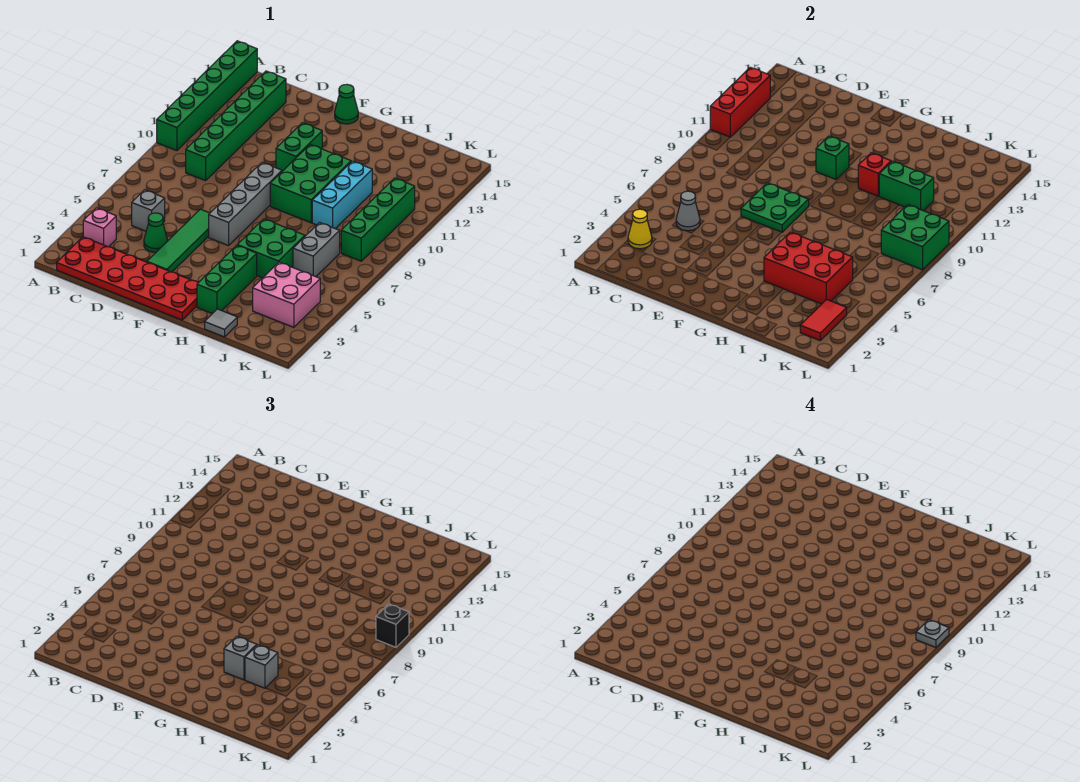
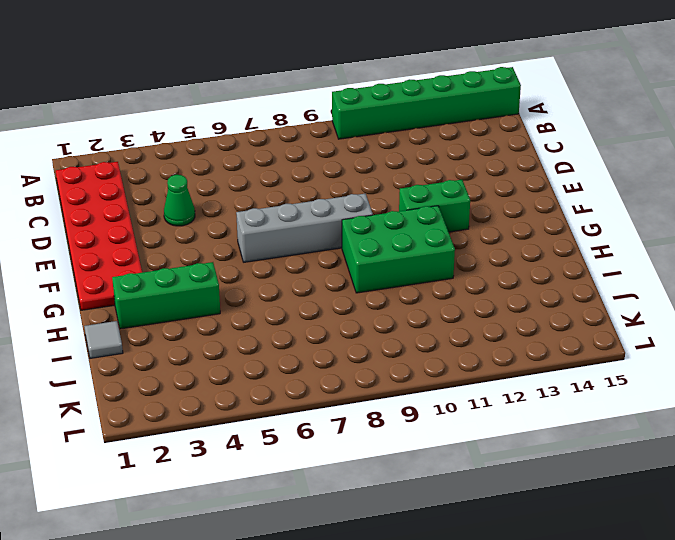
none -> pink 1x1 brick [83,208,116,247]
none -> grey 1x1 brick [132,190,165,231]
none -> green 1x6 brick [186,71,286,181]
none -> green 1x4 tile [147,209,210,272]

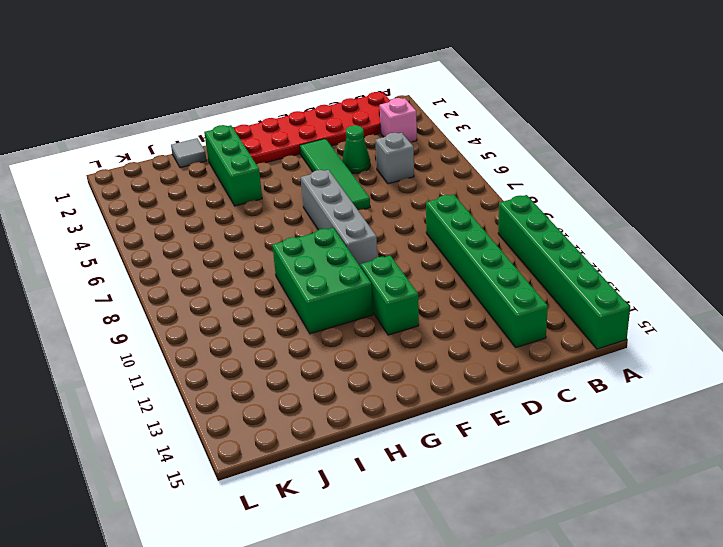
none -> green 1x1 cone [335,84,358,124]
none -> green 2x2 brick [237,219,305,278]
none -> cyan 1x3 brick [312,161,372,229]
none -> pink 2x2 brick [253,262,320,327]

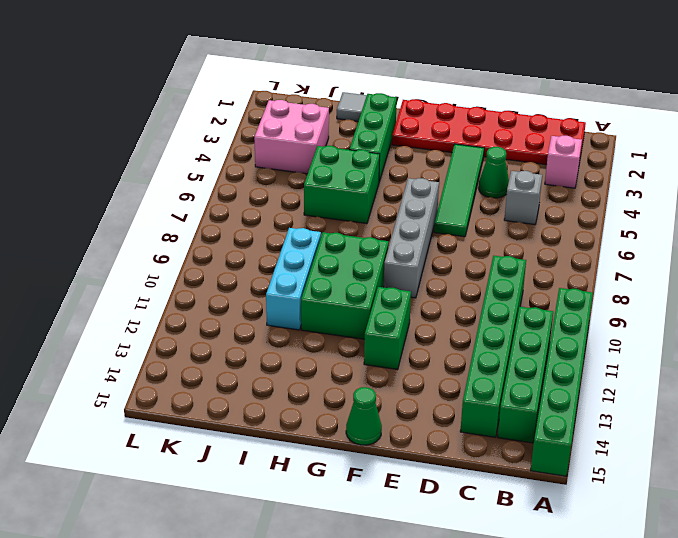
green 1x4 brick [498,307,553,443] -> green 1x4 brick moved to [341,178,415,261]
none -> grey 1x2 brick [293,223,340,277]
none -> red 1x3 brick [710,67,770,137]
none -> yellow 1x1 cone [628,209,652,249]
none -> grey 1x1 cone [676,191,700,231]

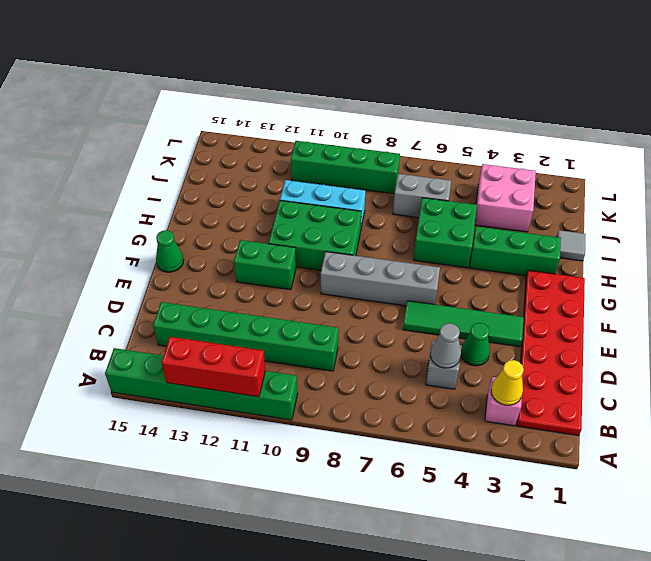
none -> green 2x2 plate [741,183,809,232]
none -> green 1x1 brick [816,136,849,179]
none -> red 2x3 brick [764,232,853,304]
none -> red 1x1 brick [858,153,891,196]

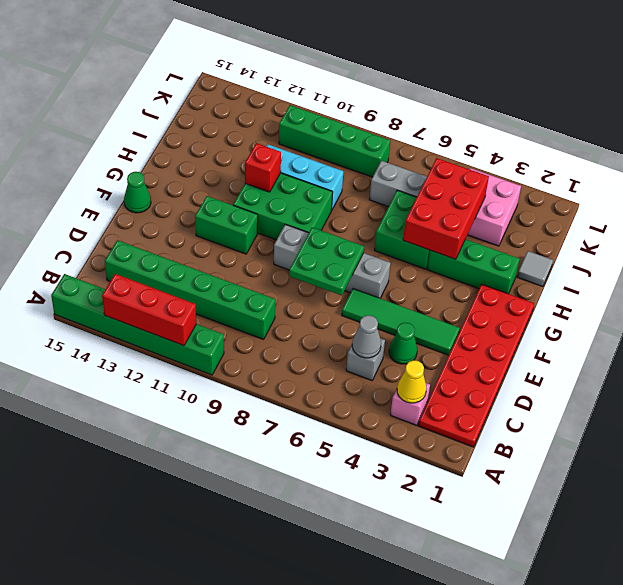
none -> green 1x1 brick [816,136,849,179]
none -> green 1x2 brick [879,161,934,211]
none -> red 1x2 tile [800,300,847,340]
none -> green 2x2 brick [881,205,949,270]

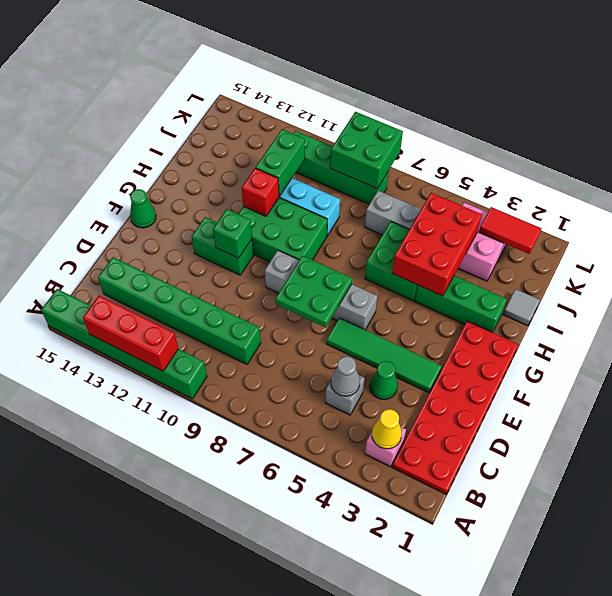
none -> grey 1x1 brick [224,636,257,680]
none -> grey 1x1 brick [245,645,278,688]
none -> black 1x1 brick [376,604,409,648]
none -> grey 1x1 plate [916,620,949,648]

